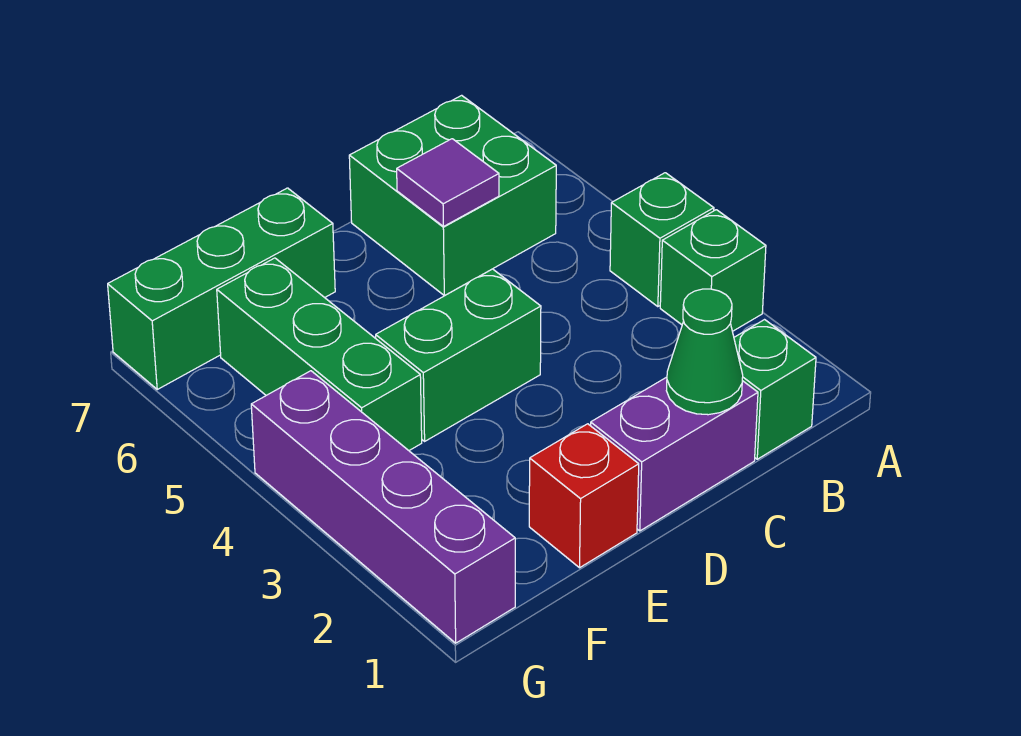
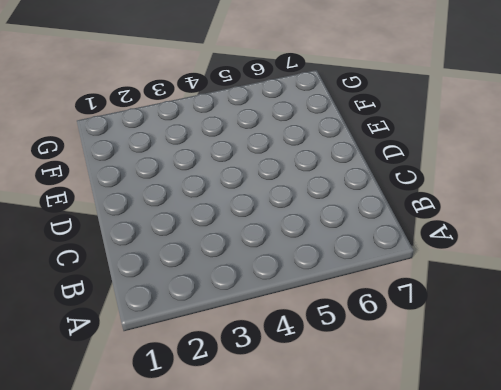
none -> green 1x1 brick [660,210,766,332]
none -> green 1x1 brick [610,173,714,307]
none -> green 1x1 brick [734,320,816,459]

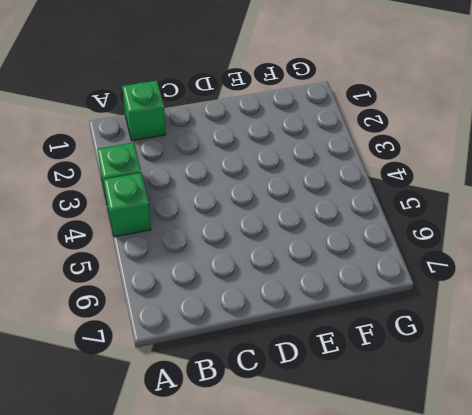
none -> green 2x2 brick [349,95,556,296]
none -> purple 1x2 brick [591,377,758,531]
none -> green 1x2 brick [376,269,541,441]

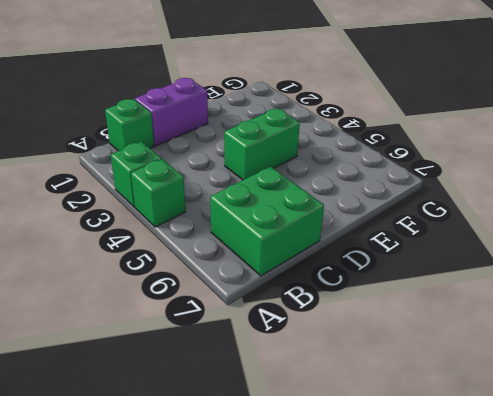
none -> red 1x1 brick [529,424,639,568]
none -> green 1x3 brick [108,188,335,389]
none -> green 1x3 brick [217,258,422,450]

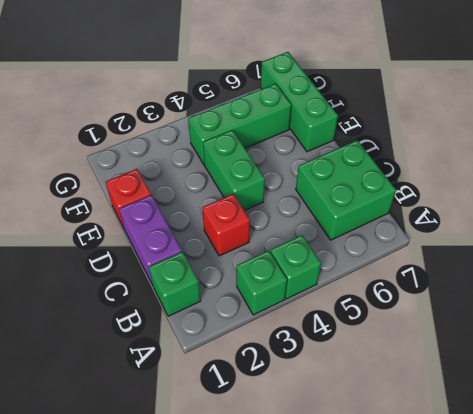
red 1x1 brick [202,194,250,256] -> none
none -> purple 1x4 brick [251,371,515,643]
none -> green 1x1 cone [666,289,743,415]
none -> purple 1x1 tile [397,139,499,226]

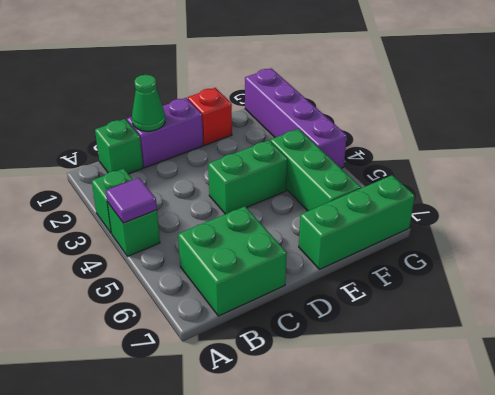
purple 1x1 tile [106,178,157,223] -> purple 1x1 tile moved to [397,139,499,226]

